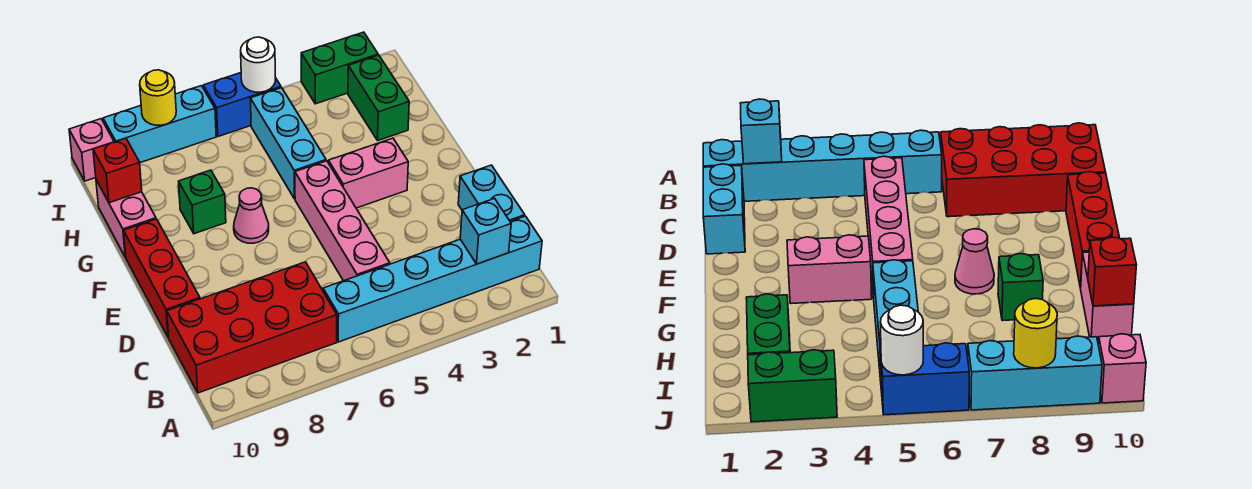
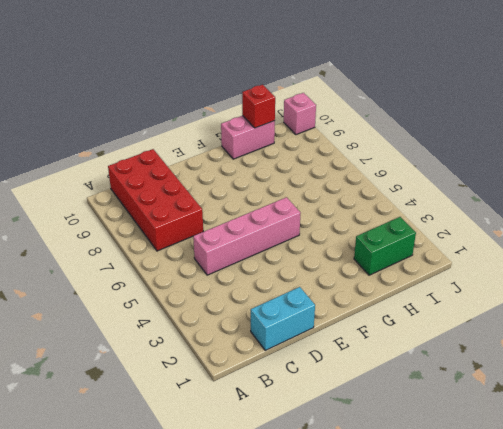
none -> cyan 1x6 brick [323,216,542,342]
none -> red 1x3 brick [124,219,200,337]
none -> pink 1x2 brick [328,138,408,208]

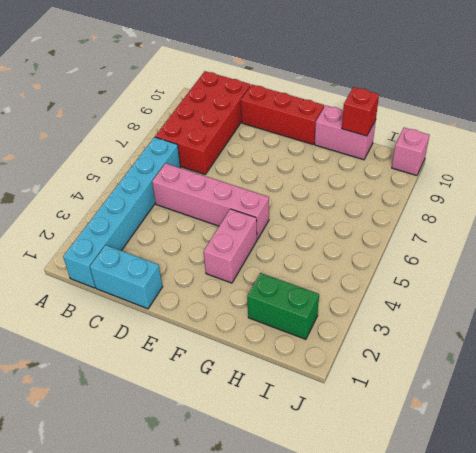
none -> pink 1x1 cone [234,188,269,243]
none -> cyan 1x3 brick [250,88,326,199]
none -> green 1x1 brick [179,170,226,234]

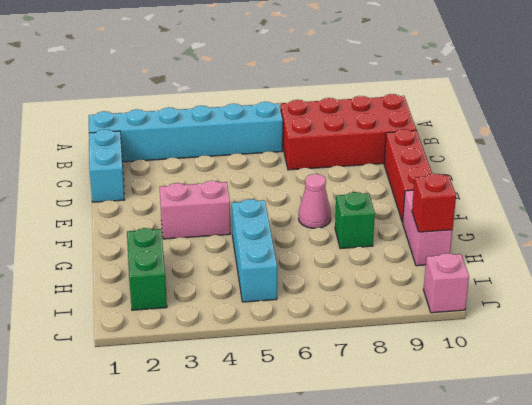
none -> pink 1x4 brick [295,161,390,281]
none -> green 1x2 brick [301,32,378,104]
none -> blue 1x2 brick [203,73,281,136]

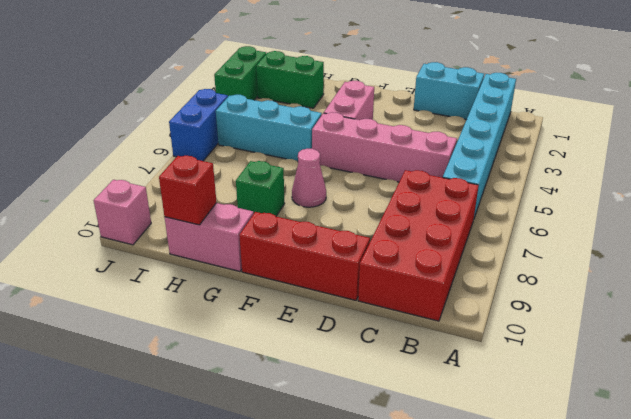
none -> cyan 1x3 brick [103,86,216,163]
none -> cyan 1x1 brick [460,199,511,264]
none -> white 1x1 round brick [241,37,275,92]

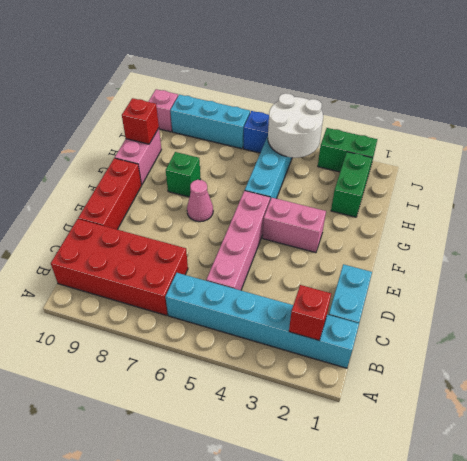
red 1x1 brick [289,285,331,341] -> cyan 1x1 brick [460,199,511,264]
white 2x2 round brick [268,93,323,158] -> white 1x1 round brick [241,37,275,92]
none -> yellow 1x1 round brick [140,70,176,125]

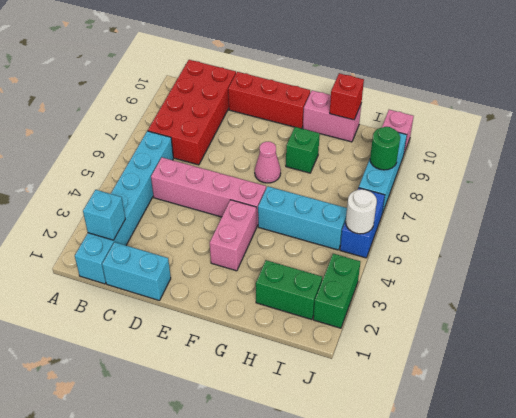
green 1x1 round brick [370,127,400,170] -> yellow 1x1 round brick [140,70,176,125]

